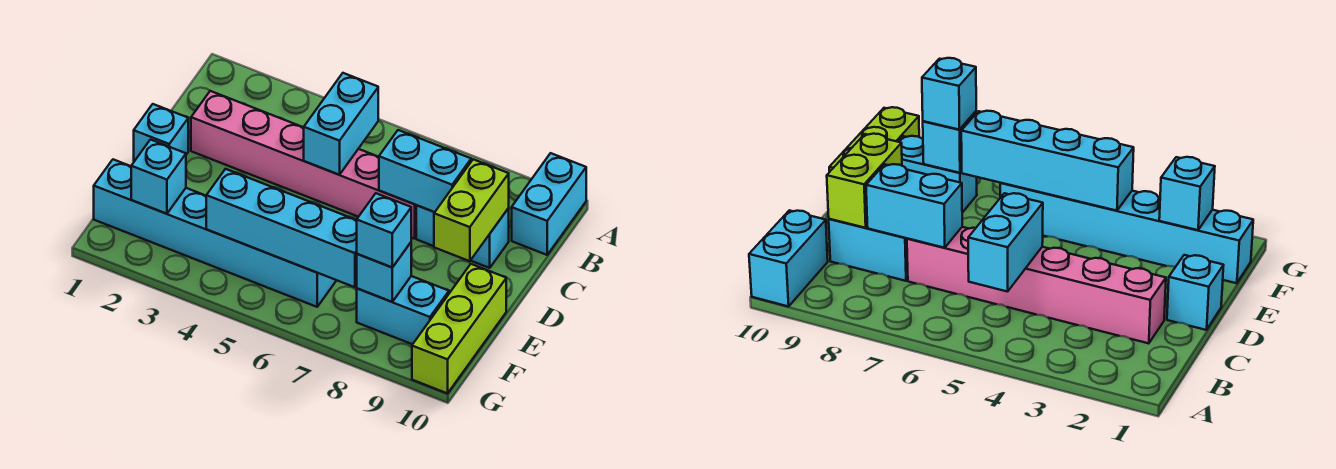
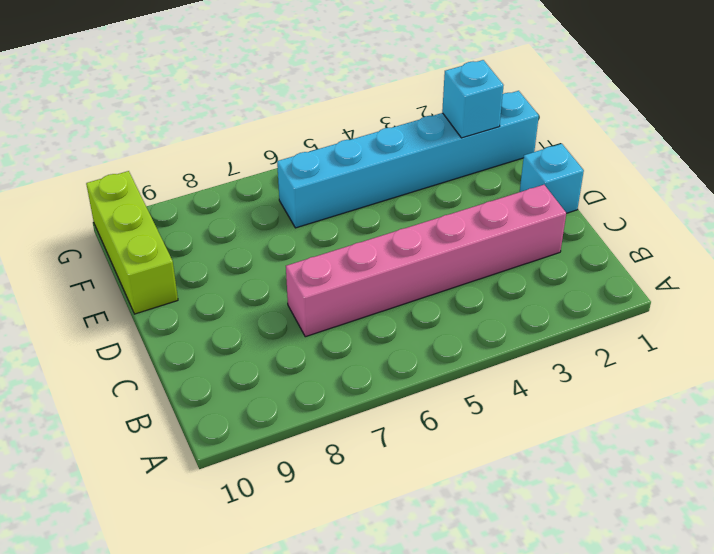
none -> cyan 1x2 brick [512,153,586,255]
none -> cyan 1x2 brick [416,205,509,268]
none -> cyan 1x2 brick [357,276,449,344]

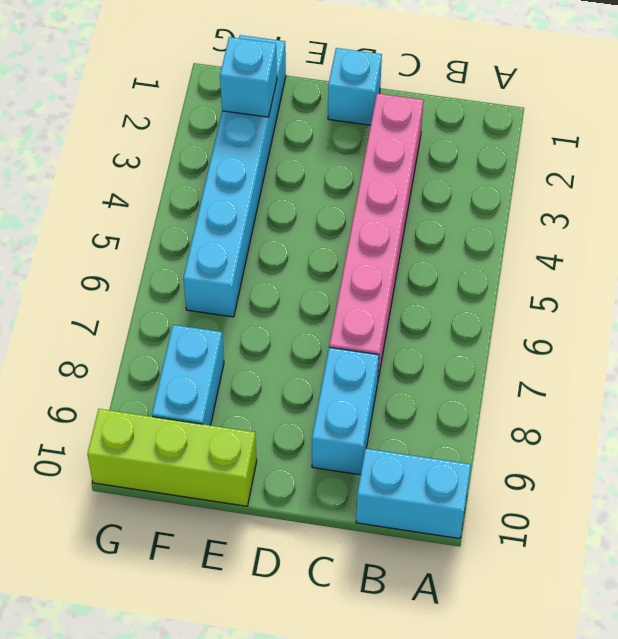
none -> cyan 1x2 brick [304,73,378,175]
none -> cyan 1x2 brick [379,130,471,212]
none -> lime 1x2 brick [434,159,509,261]

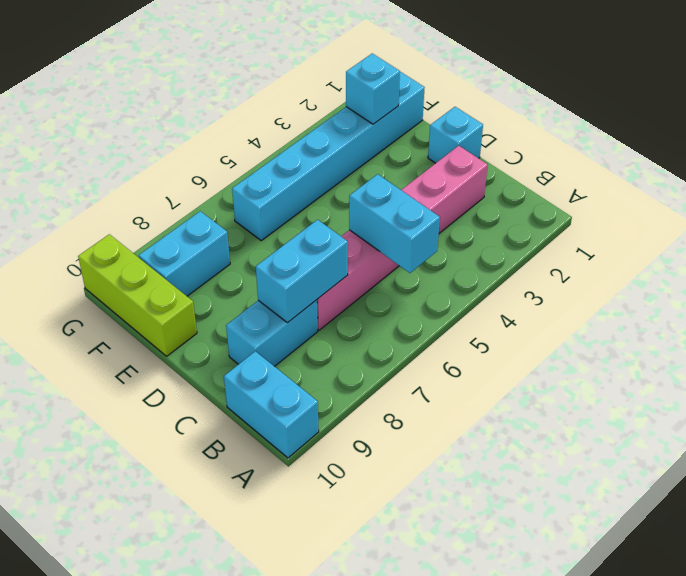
none -> lime 1x2 brick [434,159,509,261]
none -> cyan 1x4 brick [206,169,357,287]
none -> cyan 1x1 brick [357,243,411,302]

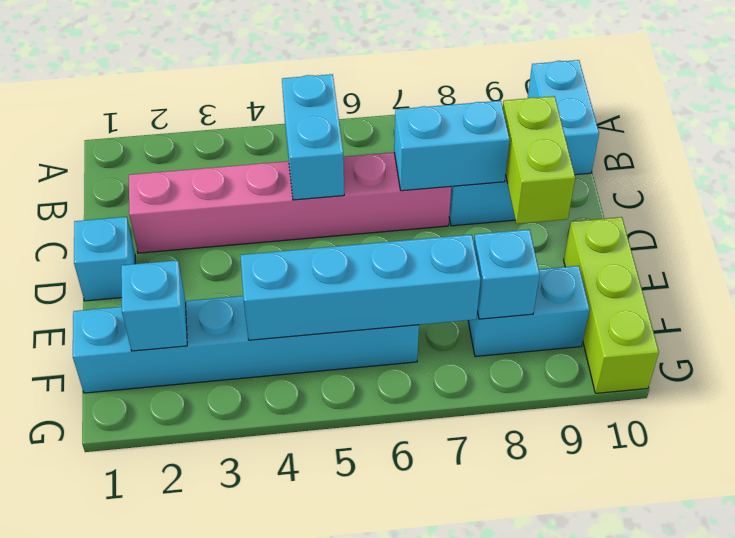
none -> cyan 1x1 brick [357,193,411,267]

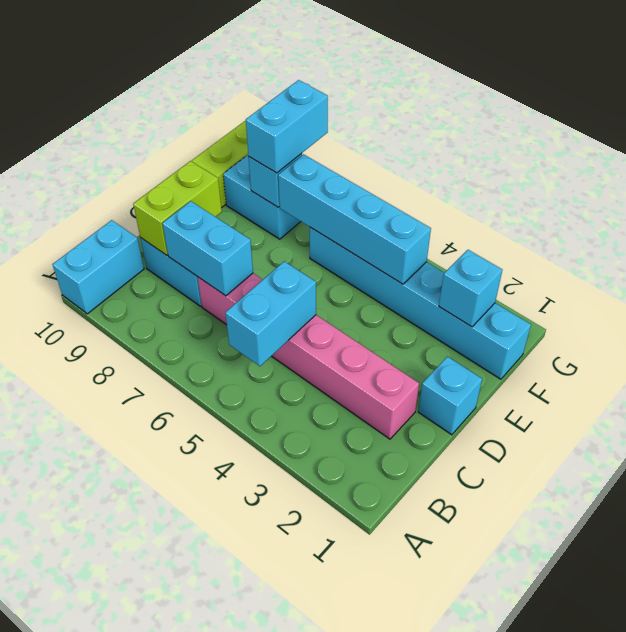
cyan 1x2 brick [246,80,328,173] -> cyan 1x1 brick [357,193,411,267]

